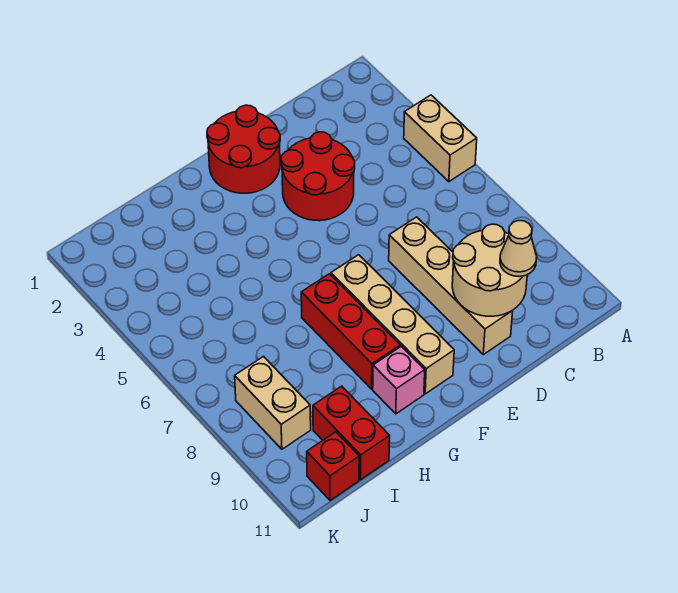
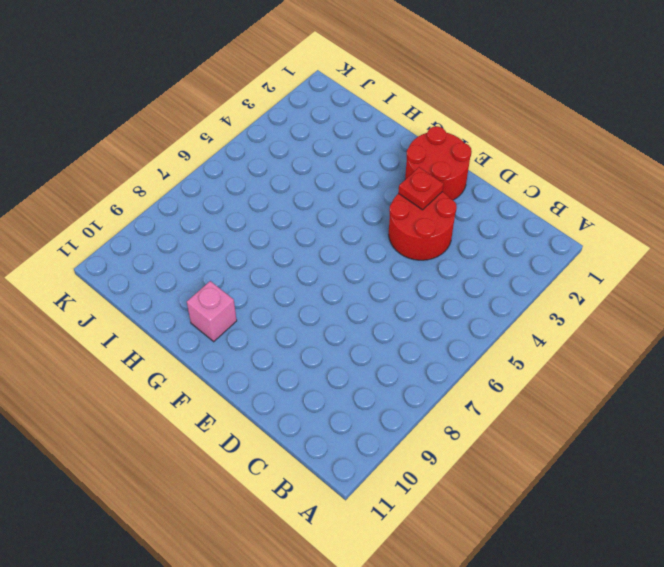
red 1x1 plate [398,167,443,210] -> none
none -> tan 1x2 brick [404,95,477,182]
none -> tan 1x4 brick [389,217,513,354]
none -> tan 1x4 brick [331,255,454,394]

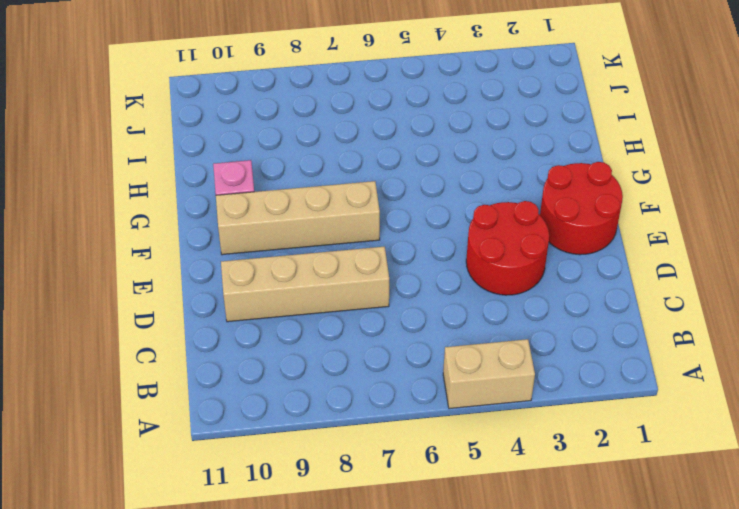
none -> red 1x3 brick [301,274,400,389]
none -> red 1x2 brick [313,386,390,480]
none -> tan 1x2 brick [235,357,311,449]

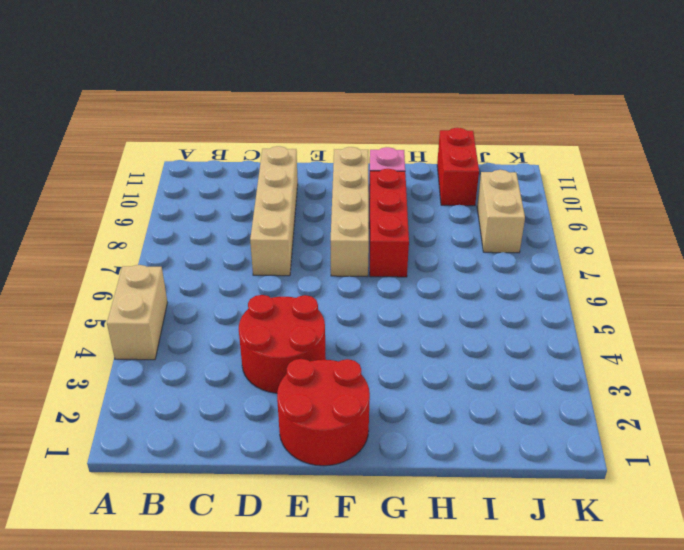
none -> red 1x1 brick [307,432,359,501]
none -> tan 2x2 round brick [452,224,527,316]
none -> tan 1x1 cone [500,221,537,277]

